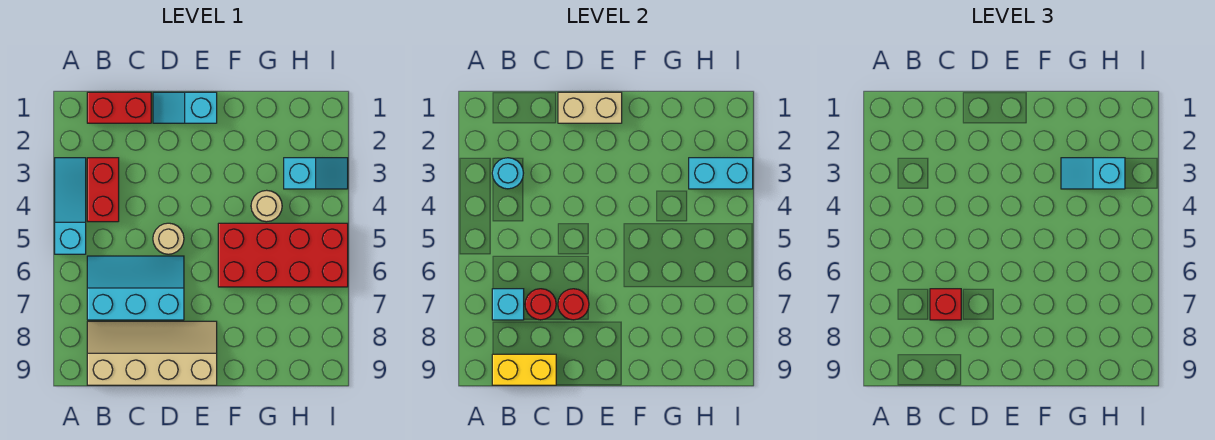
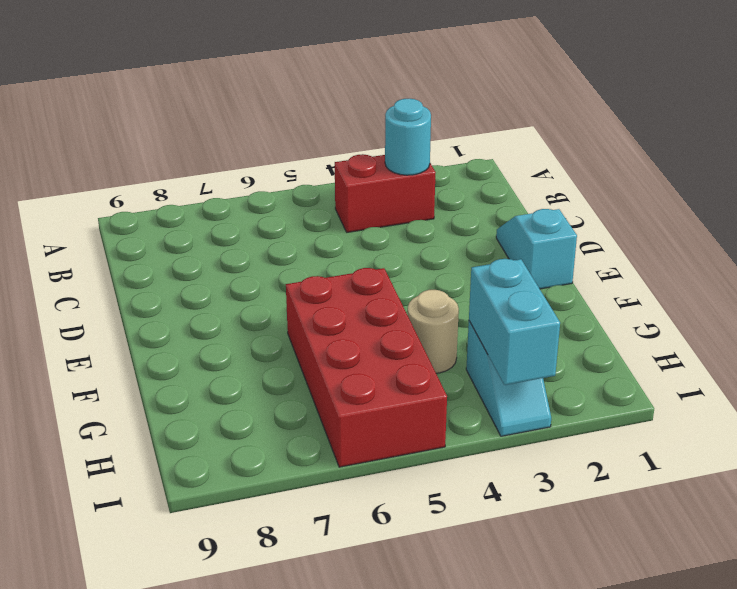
none -> cyan 1x3 slope [55,158,86,254]
none -> red 1x2 brick [87,92,151,123]
none -> cyan 2x3 slope [87,256,184,320]

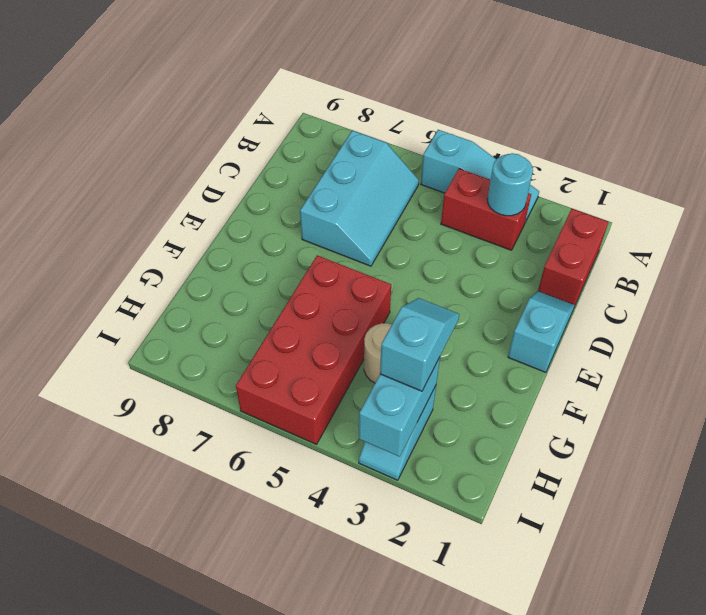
none -> tan 2x4 slope [87,321,217,385]
none -> tan 1x1 round brick [153,223,184,254]
none -> cyan 1x1 brick [492,289,524,320]

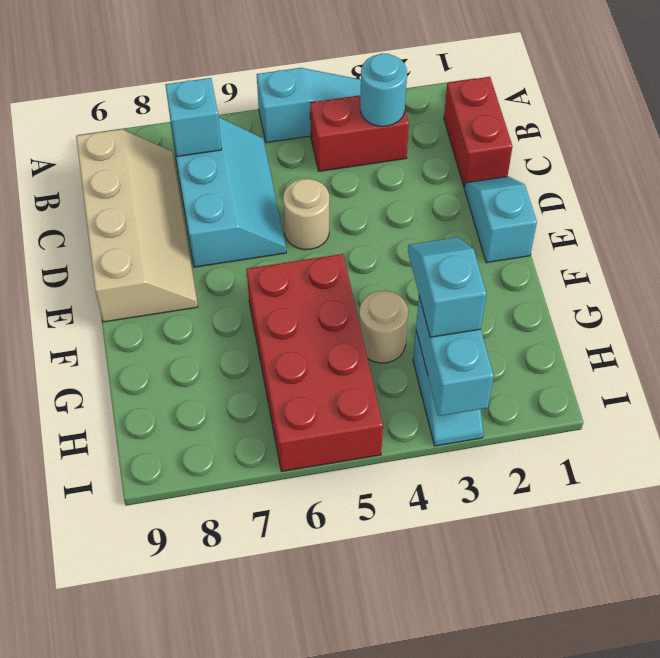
none -> yellow 1x2 brick [492,354,556,385]
none -> red 1x1 round brick [525,289,556,320]
none -> tan 1x2 brick [558,92,622,123]

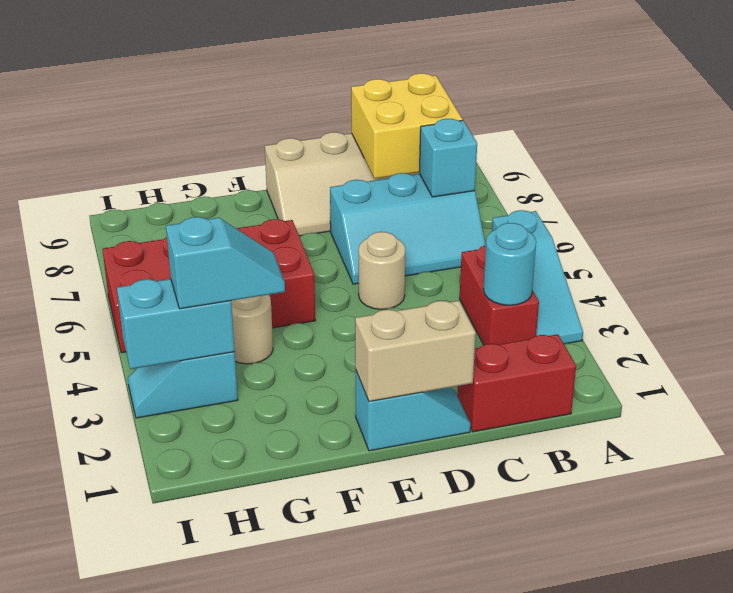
yellow 2x2 brick [351,73,463,179] -> yellow 1x2 brick [492,354,556,385]
none -> red 1x1 round brick [525,289,556,320]
none -> red 1x1 round brick [558,289,589,320]
none -> red 1x1 brick [930,289,961,320]

